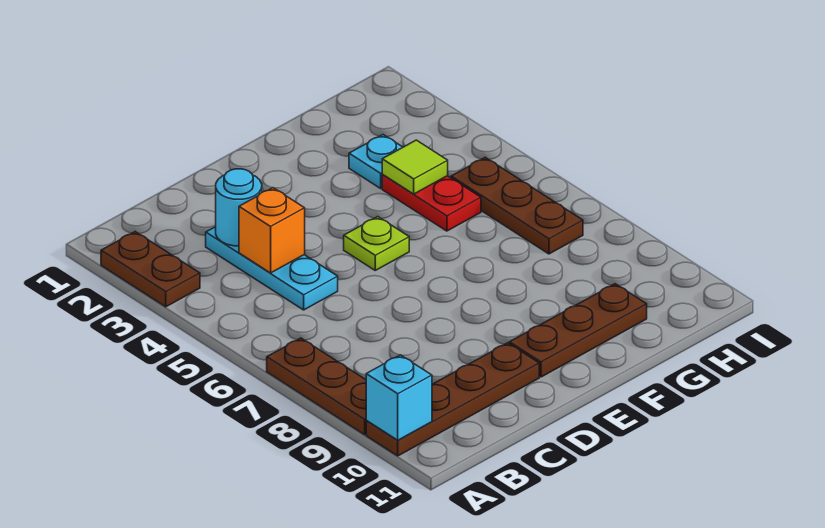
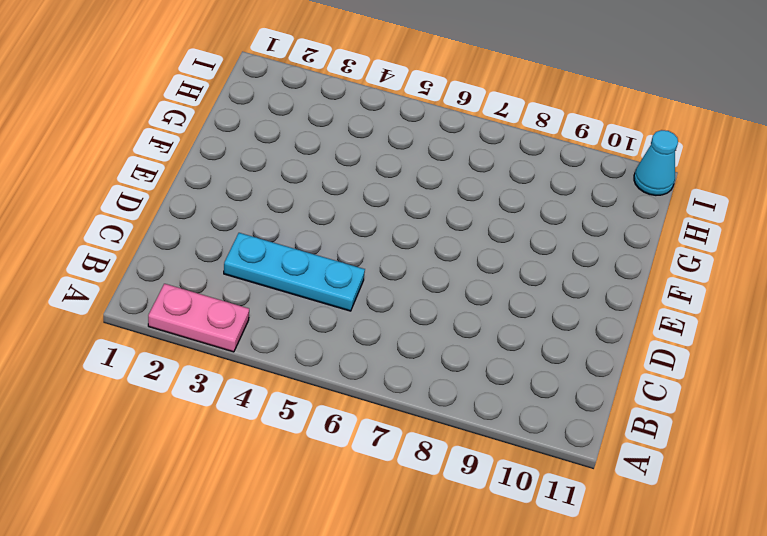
pink 1x2 plate [148,284,249,352] -> brown 1x2 plate [101,232,200,307]
cyan 1x1 cone [634,130,678,195] -> none
none -> brown 1x3 plate [267,338,367,435]
none -> brown 1x4 plate [366,343,539,456]
none -> lime 1x1 plate [344,217,409,270]

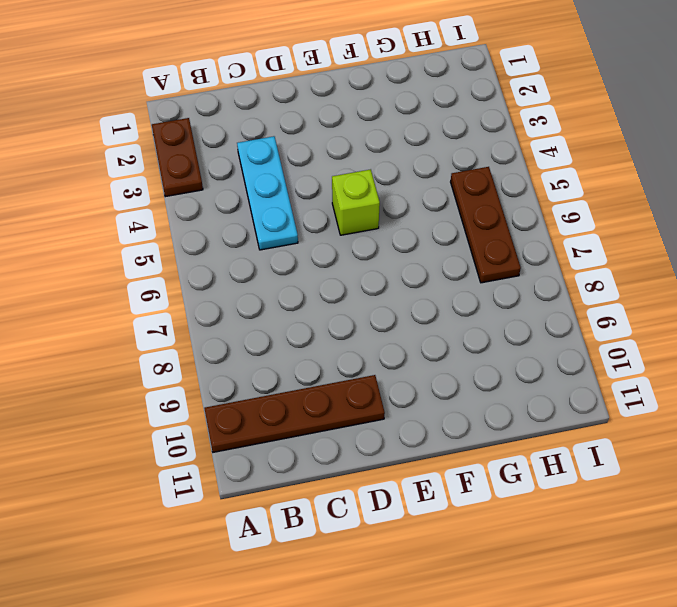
lime 1x1 brick [332,169,380,235] -> lime 1x1 plate [344,217,409,270]
none -> brown 1x3 plate [267,338,367,435]
none -> brown 1x3 plate [509,284,647,377]
none -> cyan 1x1 plate [349,135,403,188]

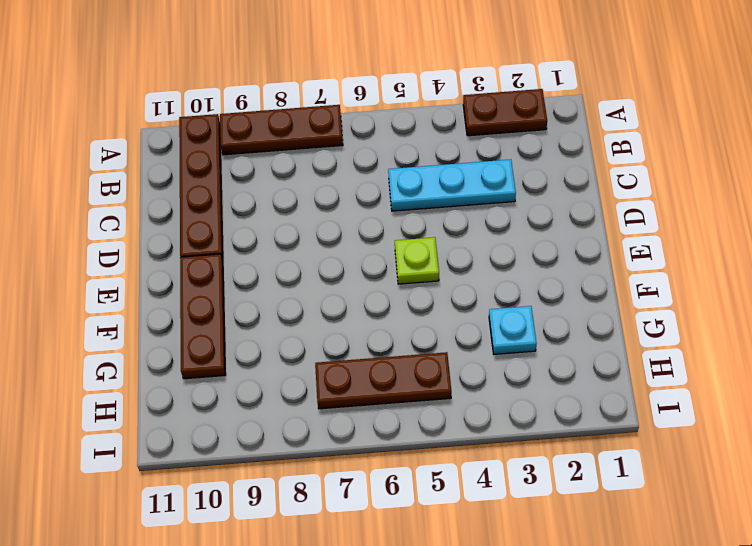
none -> red 1x2 plate [382,174,481,231]
none -> cyan 1x1 brick [366,355,432,440]
none -> cyan 1x1 round brick [216,169,262,246]

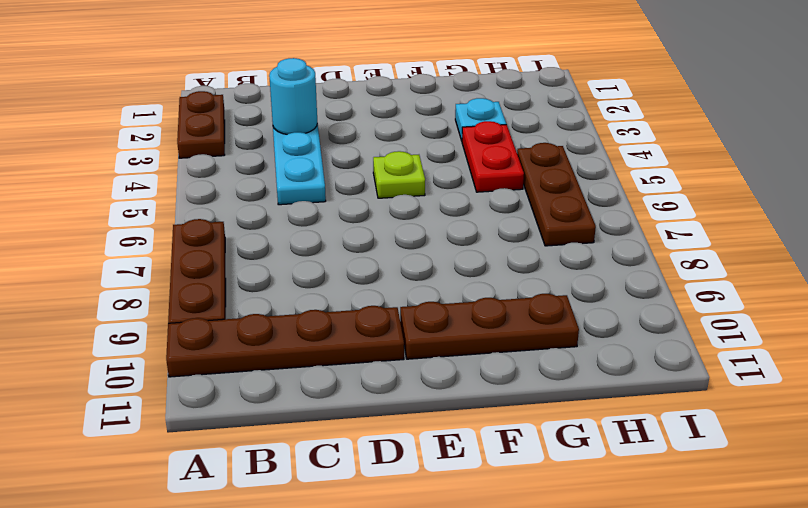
none -> cyan 1x1 brick [366,355,432,440]
none -> orange 1x1 brick [239,188,305,273]
none -> lime 1x1 tile [382,140,448,194]

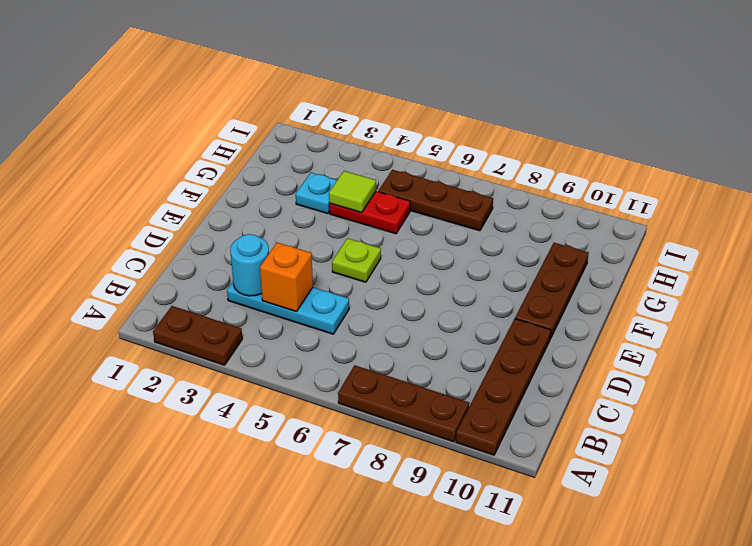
none -> cyan 1x1 brick [366,355,432,440]

